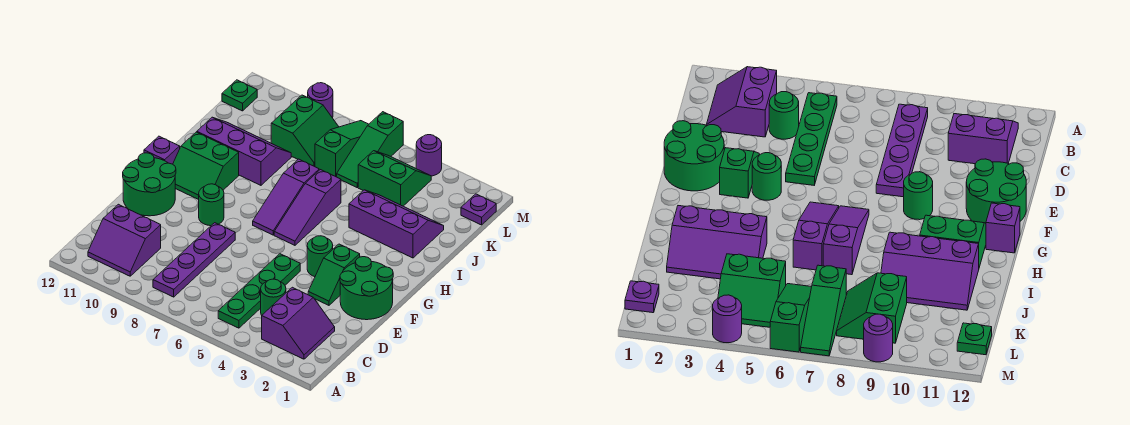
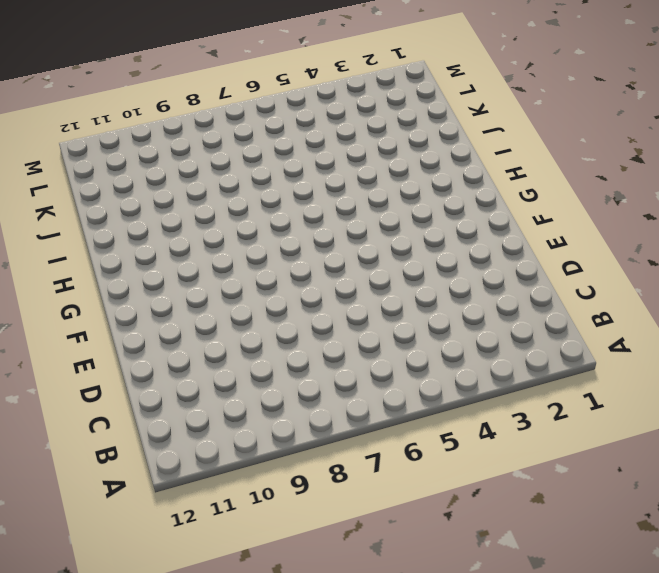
none -> purple 2x2 slope [262,287,335,359]
none -> green 1x4 plate [218,254,300,328]
none -> purple 1x4 plate [153,223,235,297]

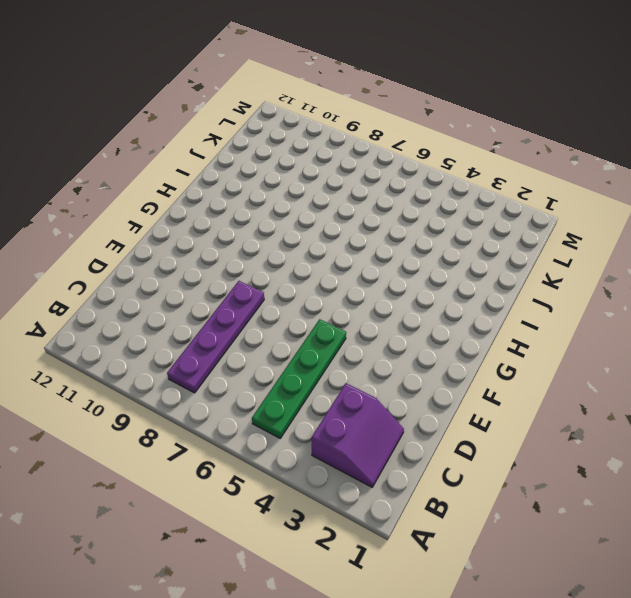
none -> purple 2x2 slope [88,204,161,276]
none -> green 1x1 round brick [261,279,286,315]
none -> green 2x2 round brick [340,257,393,320]

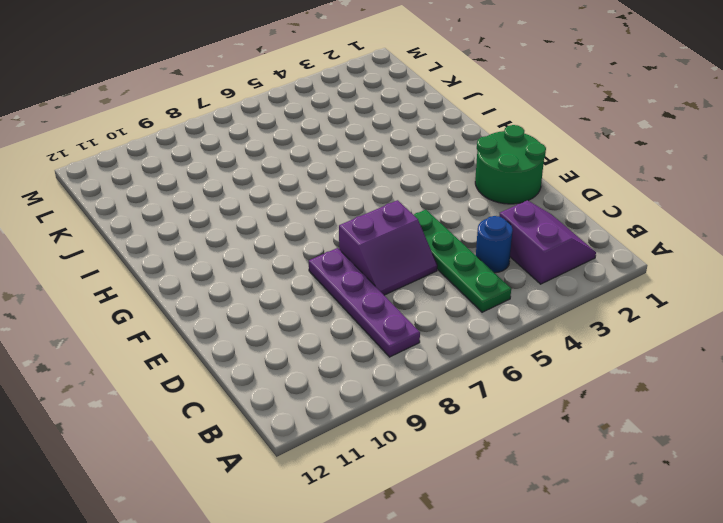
blue 1x1 round brick [476,216,513,273] -> green 1x1 round brick [261,279,286,315]
purple 2x2 slope [339,200,437,295] -> purple 2x2 slope moved to [88,204,161,276]
none -> green 1x2 slope [308,244,360,305]
none -> green 2x2 round brick [123,153,176,216]
none -> green 1x1 round brick [307,236,333,277]

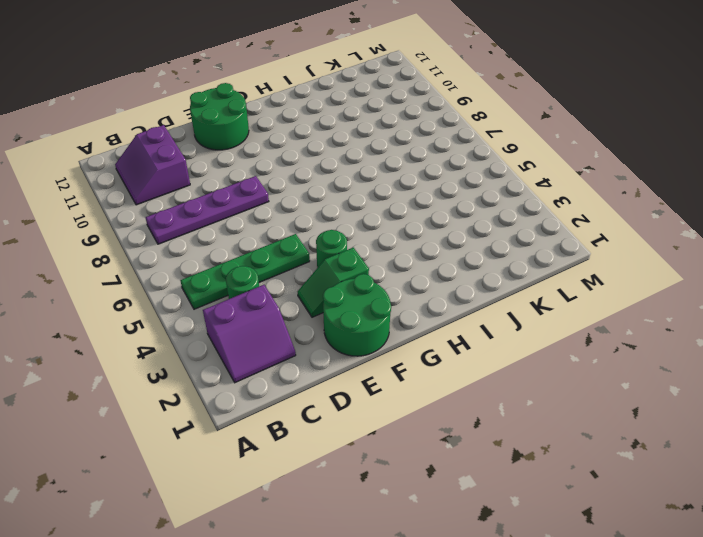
none -> green 1x1 round brick [199,184,224,226]
none -> purple 1x3 slope [274,170,341,245]
none -> purple 1x3 slope [253,159,319,235]

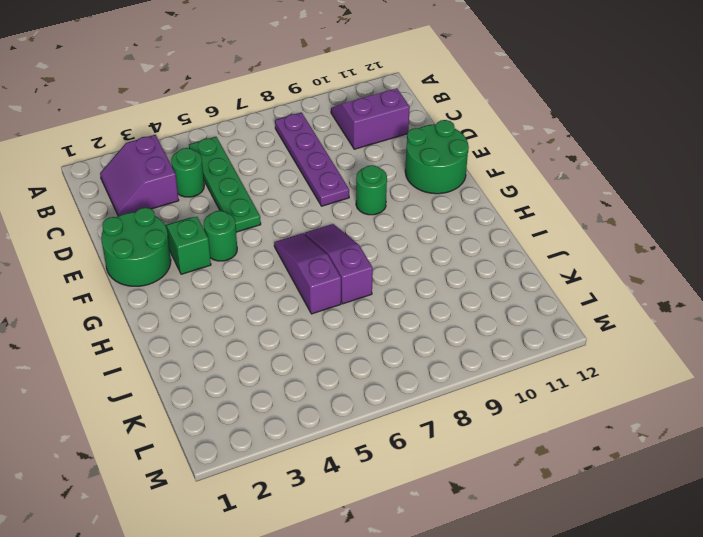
none -> green 2x2 slope [173,132,239,200]
none -> purple 1x1 brick [144,136,180,164]
none -> purple 2x3 slope [349,190,444,258]

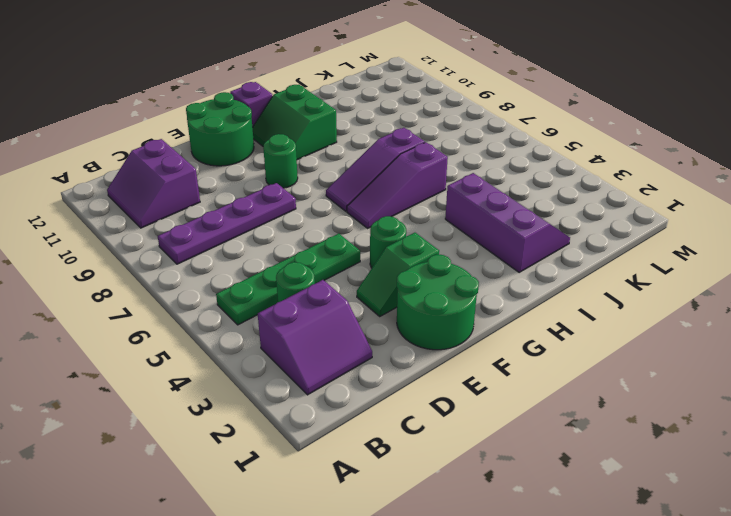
none -> purple 2x3 slope [197,117,291,185]
none -> green 2x2 slope [358,151,431,206]
none -> green 1x3 slope [337,112,403,187]

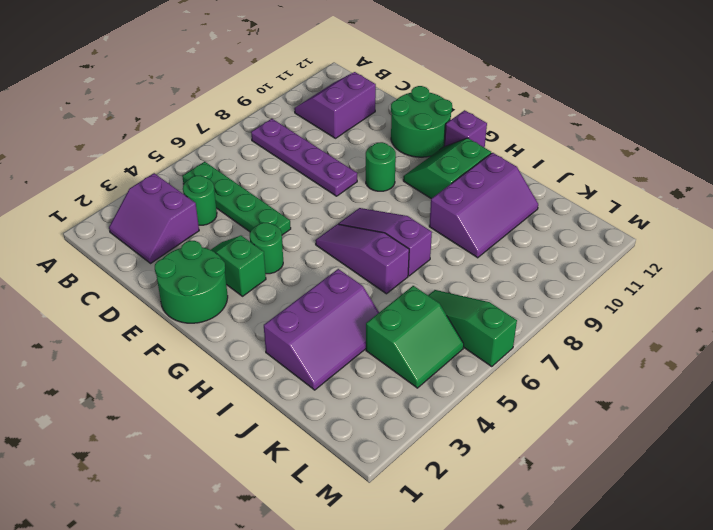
none -> green 1x3 slope [315,121,369,177]
none -> green 2x2 slope [271,95,339,167]
none -> purple 1x1 plate [461,194,496,225]

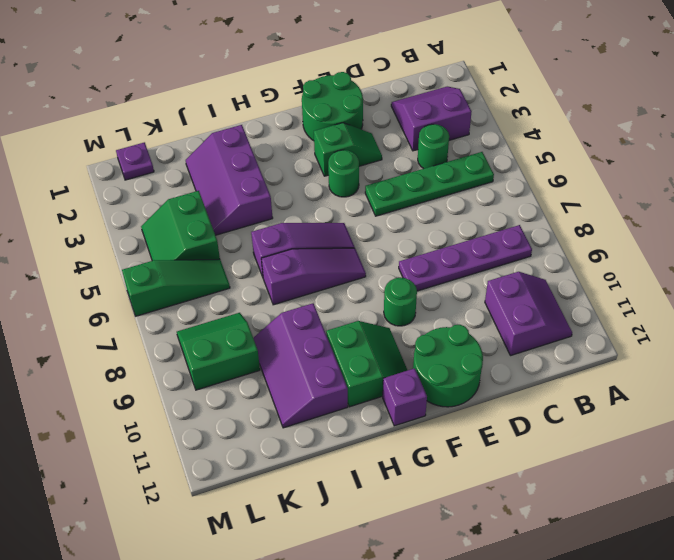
none -> green 1x3 slope [315,121,369,177]
none -> green 1x1 plate [222,80,257,111]
none -> purple 1x1 round brick [416,135,442,176]

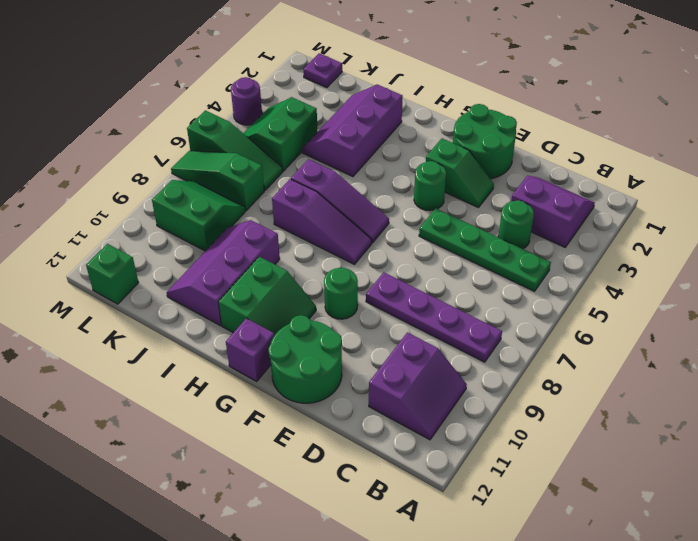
green 1x1 brick [86,244,139,304] -> green 1x1 plate [222,80,257,111]
none -> purple 1x1 round brick [308,83,333,118]

